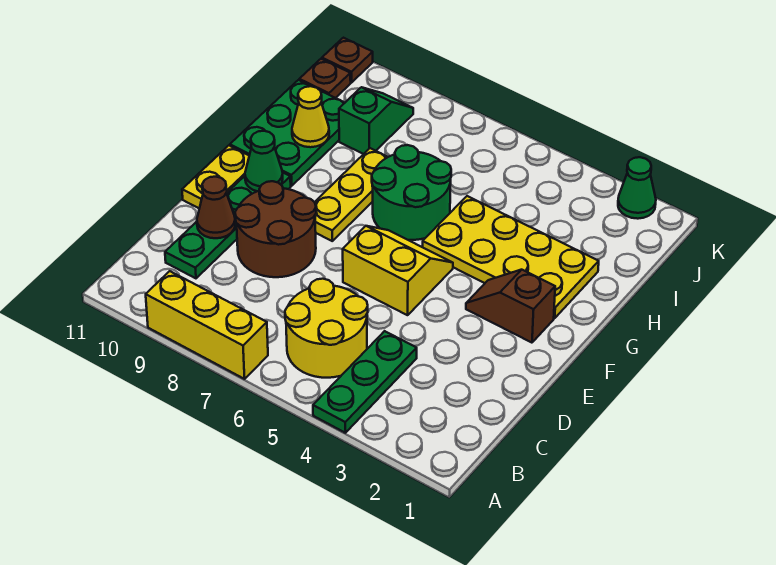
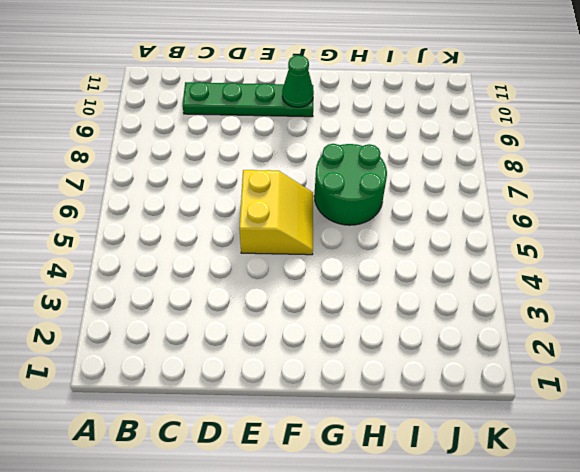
none -> green 1x3 plate [313,331,417,433]
none -> yellow 1x3 brick [146,271,268,379]
none -> yellow 2x2 round brick [285,279,368,378]

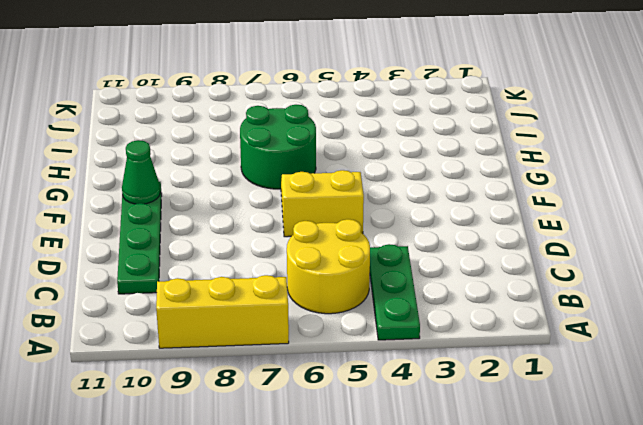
none -> brown 2x2 round brick [235,181,316,277]
none -> yellow 1x2 plate [182,146,249,208]
none -> brown 1x2 slope [466,270,555,343]

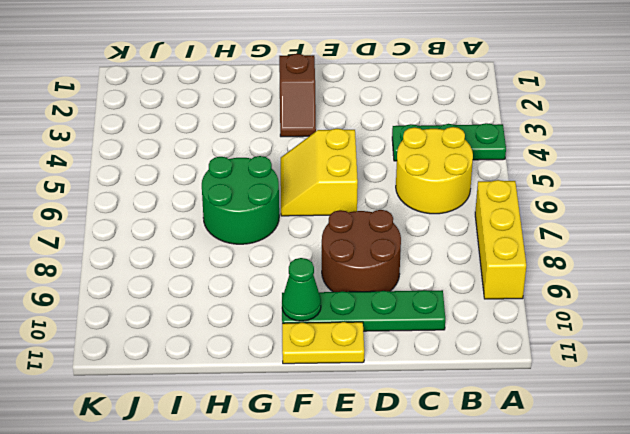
none -> yellow 1x3 plate [315,148,387,241]
none -> yellow 2x4 plate [423,196,599,318]
none -> green 2x3 plate [230,80,345,186]

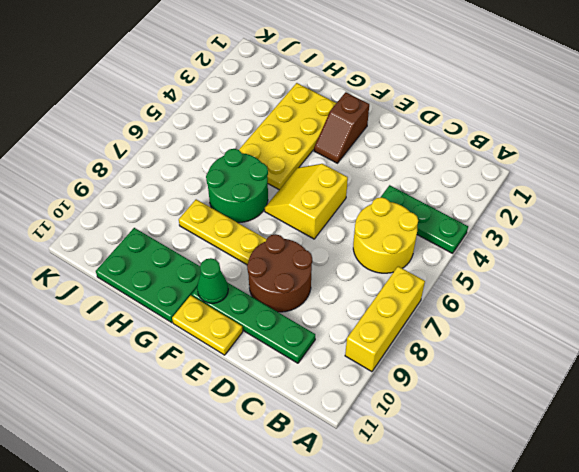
none -> green 1x2 slope [339,87,413,154]
none -> brown 1x1 plate [299,59,351,98]
none -> green 1x1 cone [618,157,656,219]

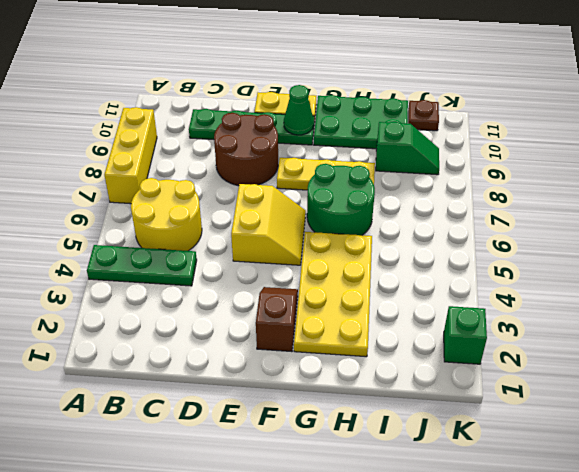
green 1x1 brick [444,306,487,364] -> green 1x1 cone [618,157,656,219]
none -> brown 1x1 plate [322,38,373,83]
none -> brown 1x1 cone [197,177,235,238]
none -> yellow 1x1 cone [292,86,329,147]

